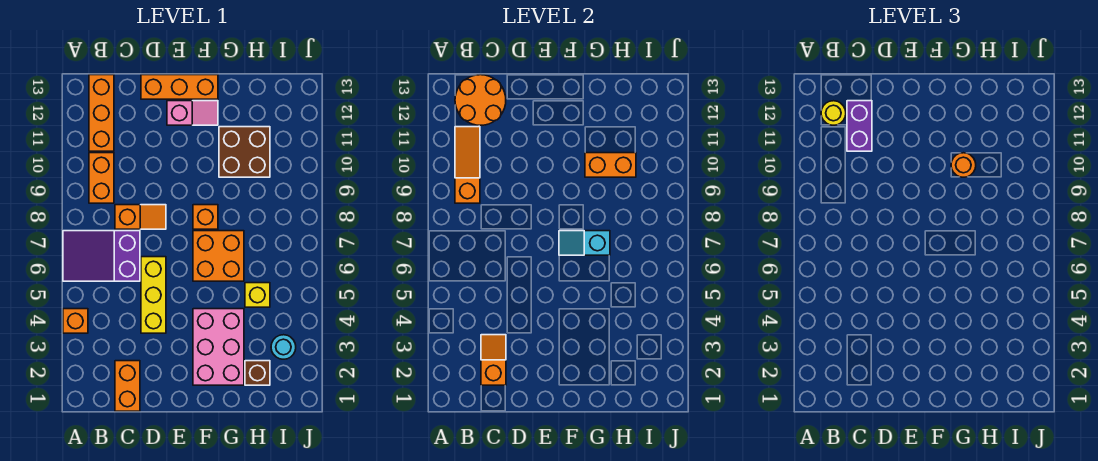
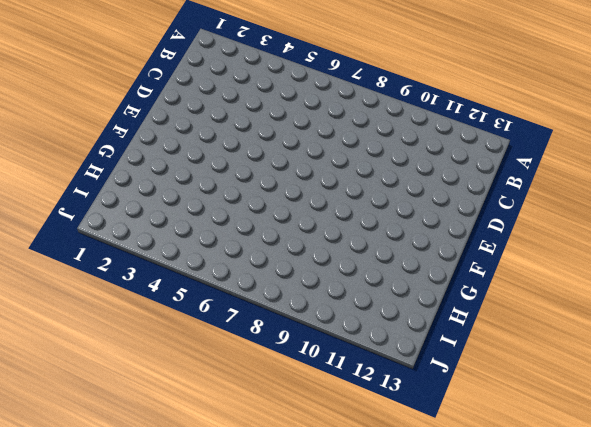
none -> orange 1x1 brick [63,309,88,333]
none -> purple 2x3 slope [63,231,140,281]
none -> orange 1x2 brick [89,153,114,203]

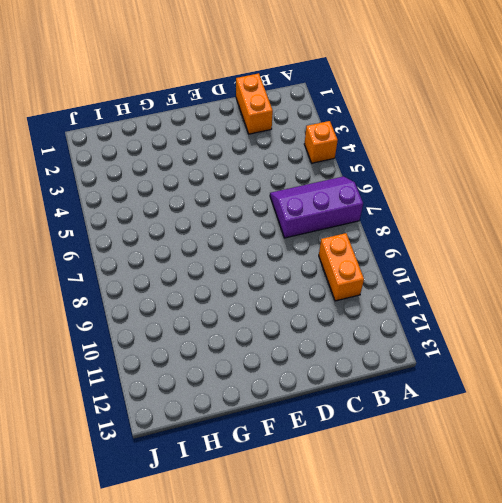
purple 2x3 slope [270,176,363,238] -> purple 2x3 slope turned to [63,231,140,281]
none -> orange 1x3 brick [89,75,114,151]
none -> orange 1x2 slope [115,205,166,229]
none -> yellow 1x3 brick [141,257,166,333]

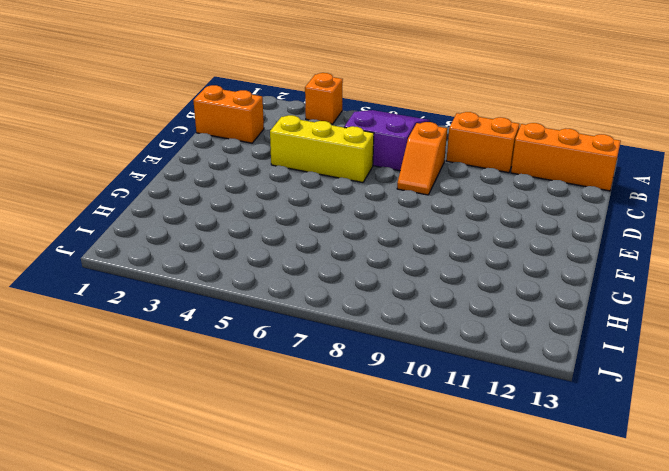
none -> orange 1x3 brick [141,75,218,99]
none -> pink 1x2 slope [167,101,218,125]
none -> pink 2x3 brick [193,309,244,385]

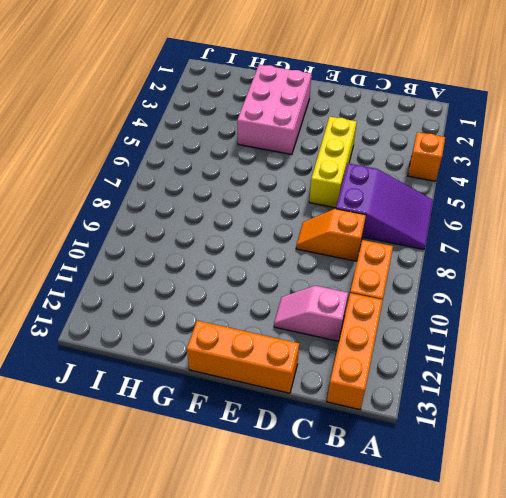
pink 1x2 slope [274,286,348,341] -> pink 1x2 slope moved to [167,101,218,125]
none -> orange 1x2 brick [115,361,140,411]
none -> orange 2x2 brick [193,231,244,281]
none -> orange 1x1 brick [193,205,218,229]

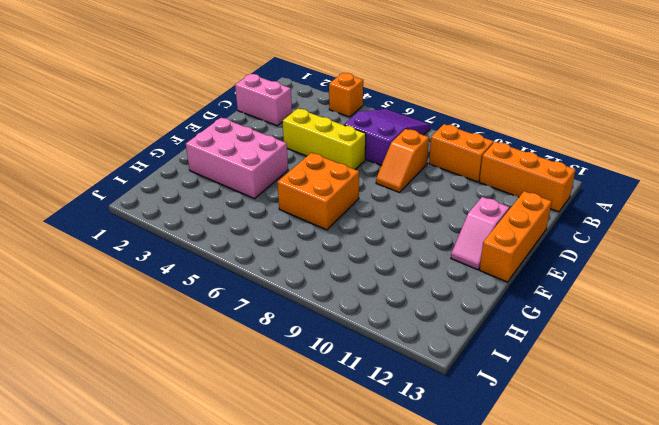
pink 1x2 brick [235,74,292,126] -> orange 1x2 brick [115,361,140,411]
none -> orange 1x1 brick [193,205,218,229]
none -> brown 2x2 brick [219,127,270,177]
none -> brown 1x1 brick [245,361,270,385]

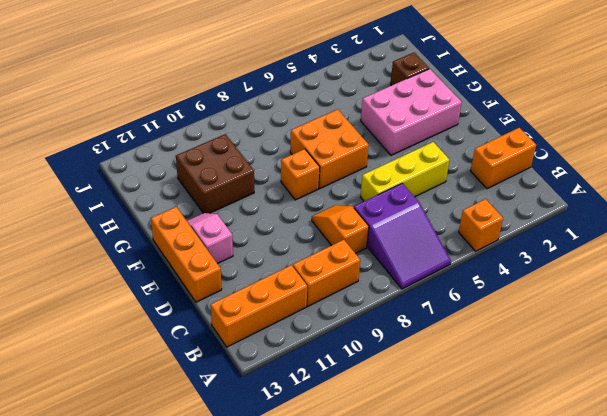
none -> yellow 1x1 brick [245,283,270,307]
none -> cyan 1x1 round brick [271,335,296,359]
none -> orange 1x3 slope [455,127,480,203]

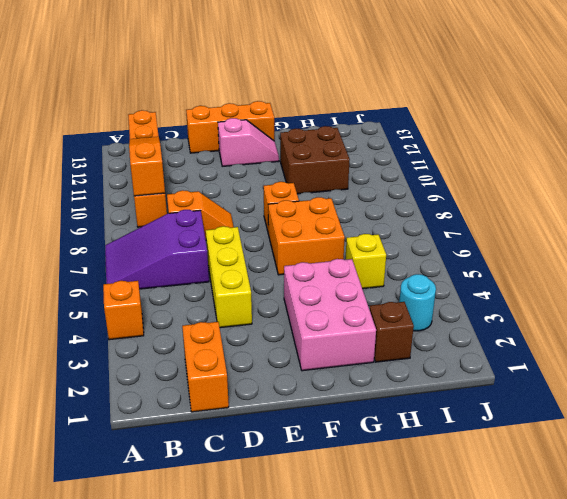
none -> orange 2x2 round brick [455,75,506,125]
none -> orange 1x2 slope [481,335,506,385]
none -> cyan 1x2 slope [559,231,610,255]

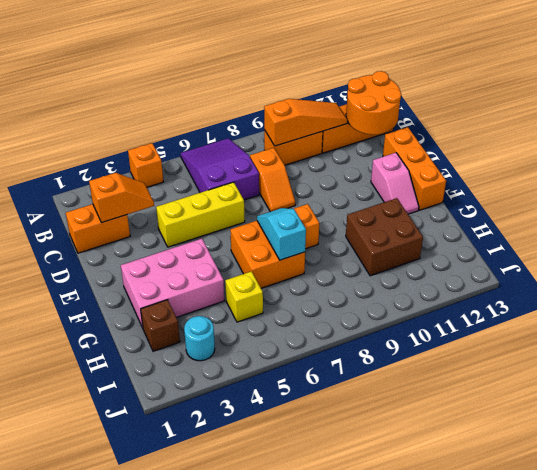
none -> orange 1x2 brick [585,153,636,177]
none -> yellow 1x1 round brick [821,101,846,125]
none -> purple 1x2 brick [847,101,872,151]

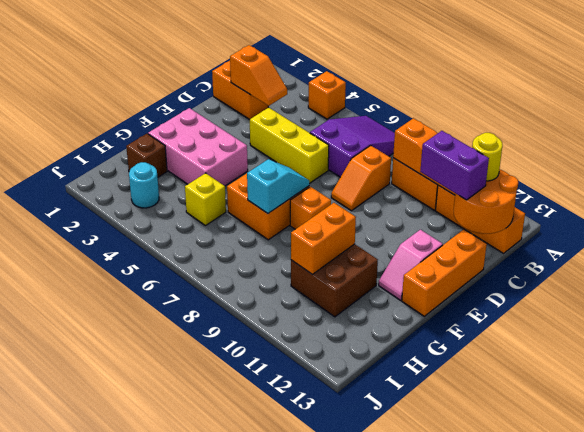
none -> orange 1x1 round brick [951,153,976,177]

